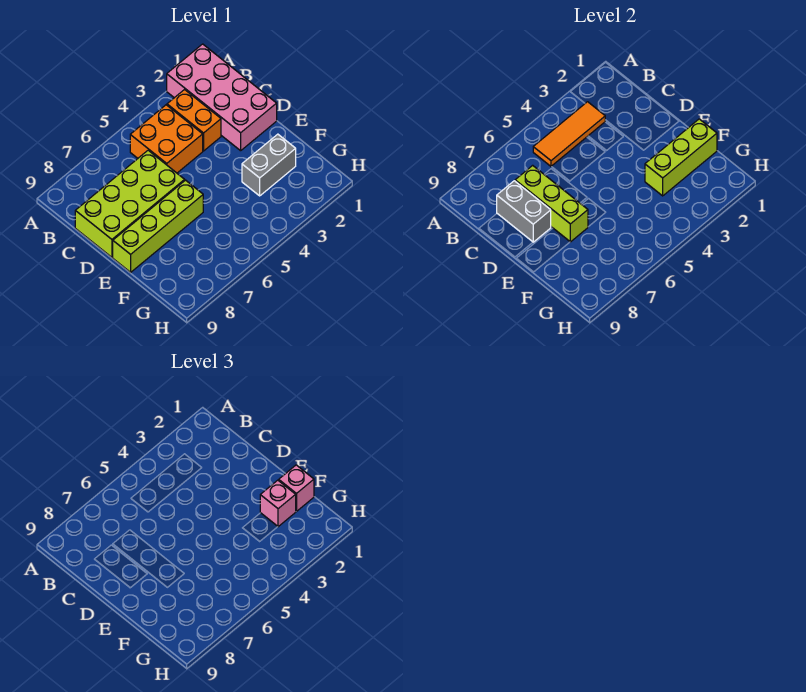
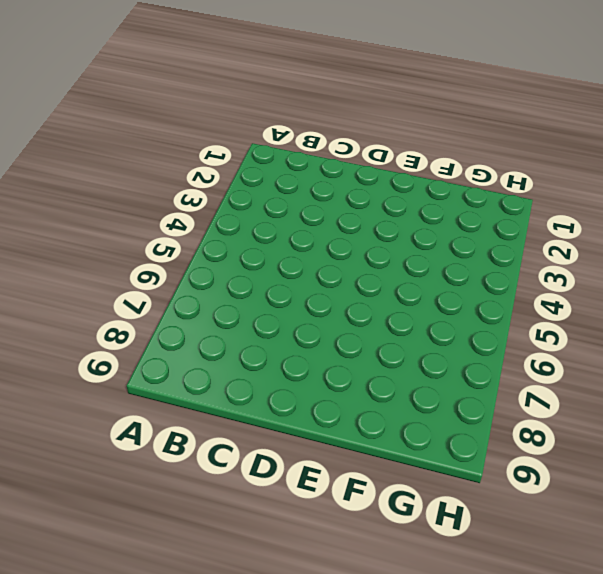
none -> pink 2x4 brick [167,44,277,151]
none -> orange 1x2 brick [167,90,221,151]
none -> orange 2x2 brick [130,105,203,173]

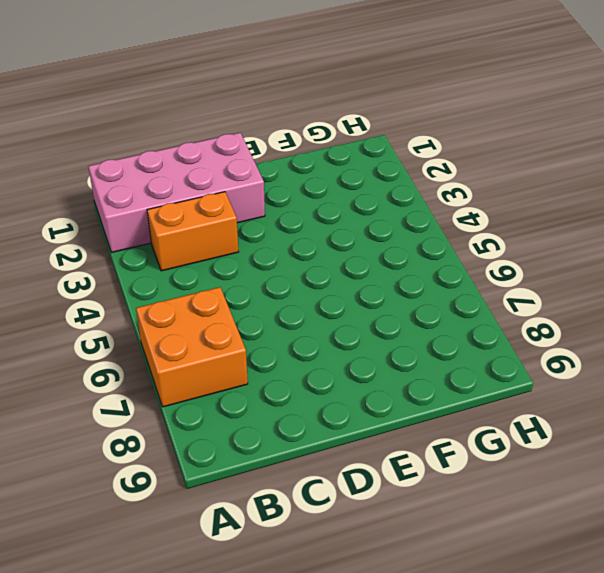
orange 2x2 brick [136,287,248,407] -> orange 2x2 brick moved to [130,105,203,173]
none -> lime 2x4 brick [75,150,185,257]
none -> lime 1x4 brick [113,180,203,272]
none -> grey 1x2 brick [242,134,296,196]

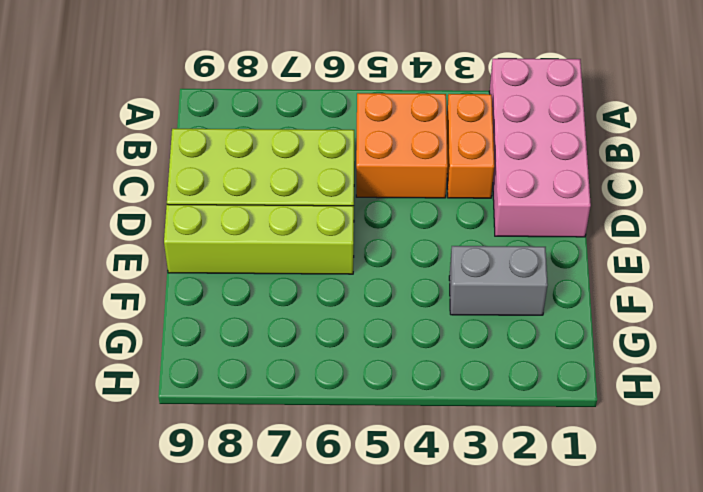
none -> orange 1x3 tile [533,102,605,167]
none -> lime 1x3 brick [515,165,588,242]
none -> grey 1x2 brick [497,181,551,242]

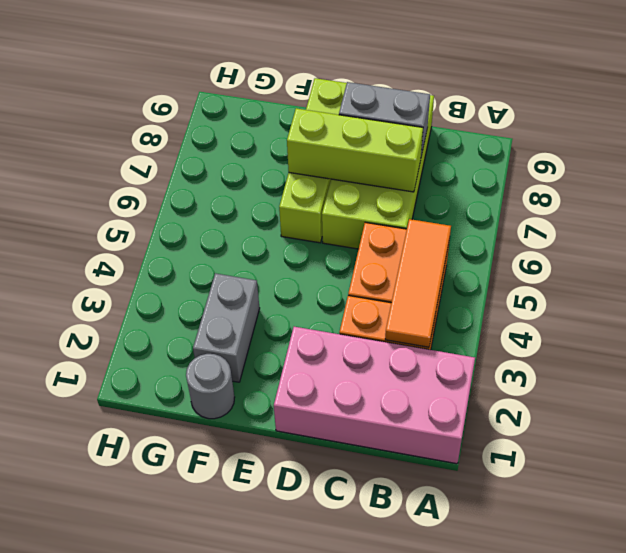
grey 1x1 round brick [186,354,235,419] -> none
none -> lime 1x3 brick [645,119,717,196]
none -> pink 1x1 brick [279,465,314,511]
none -> pink 1x1 brick [260,480,296,527]

